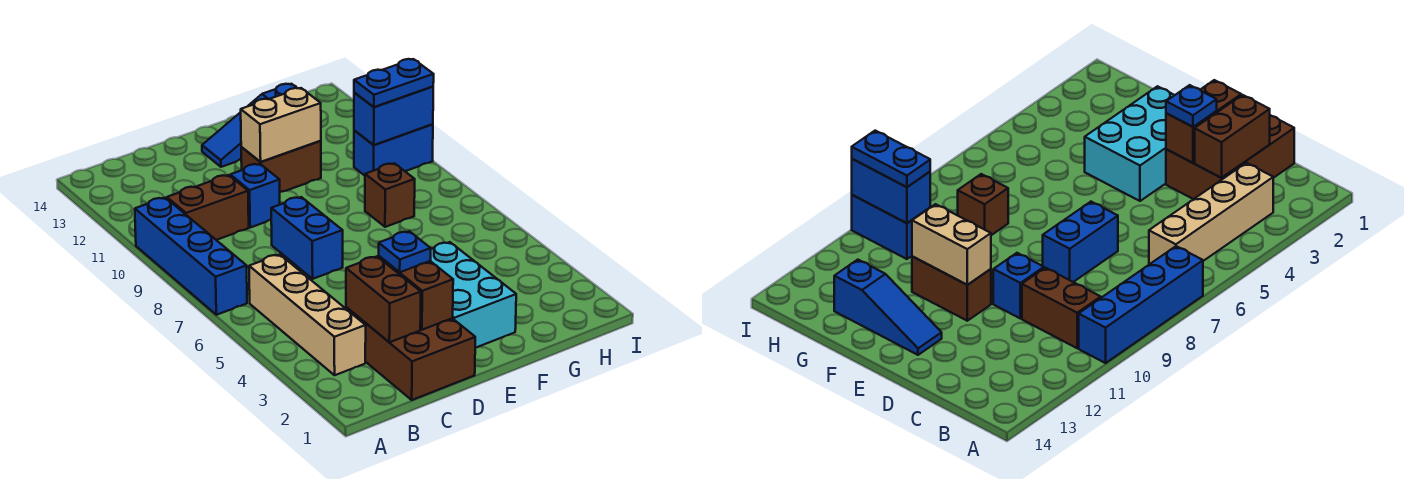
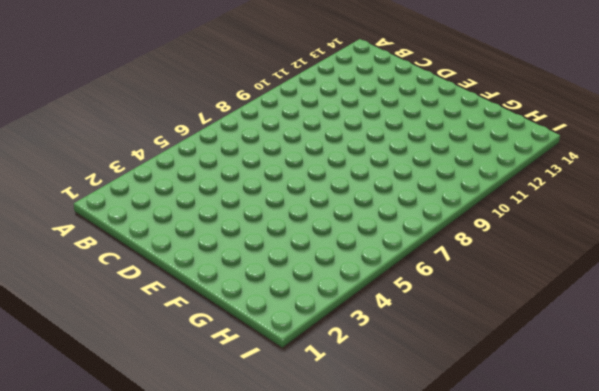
none -> blue 1x4 brick [135,198,247,315]
none -> tan 1x4 brick [249,254,366,375]
none -> brown 1x2 brick [167,175,249,240]

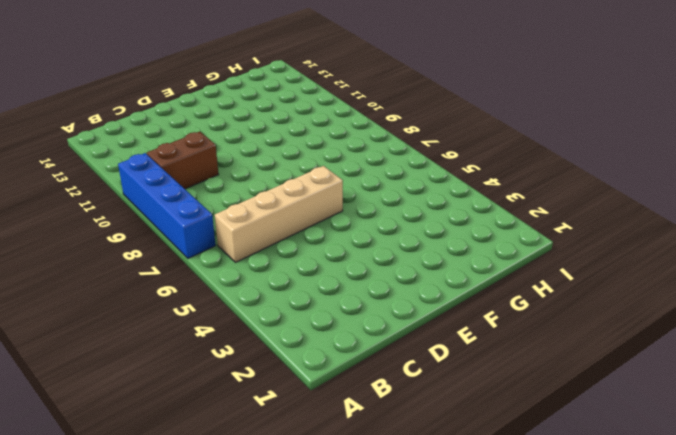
tan 1x4 brick [215,166,343,262] -> tan 1x4 brick turned to [249,254,366,375]
none -> brown 2x3 brick [346,307,475,400]
none -> blue 1x2 brick [271,197,343,279]
none -> blue 1x1 brick [230,164,280,227]

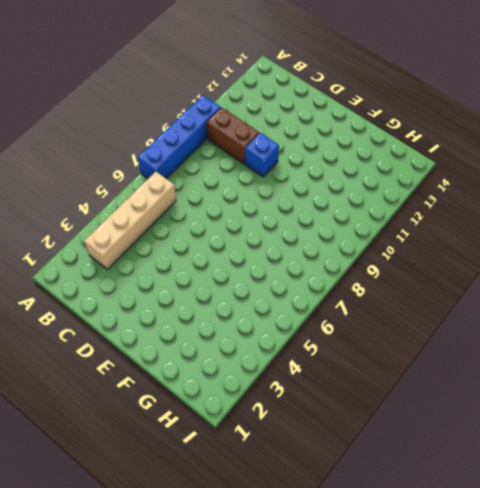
none -> brown 2x3 brick [346,307,475,400]
none -> blue 1x2 brick [271,197,343,279]
none -> cyan 2x3 brick [431,242,516,348]

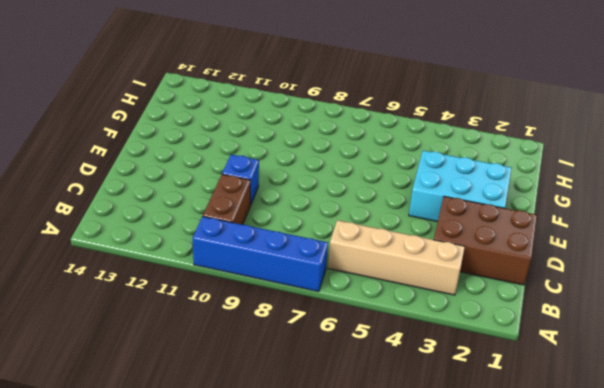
none -> blue 1x2 brick [271,197,343,279]
none -> brown 1x2 brick [241,141,321,192]
none -> blue 1x3 slope [202,84,297,167]

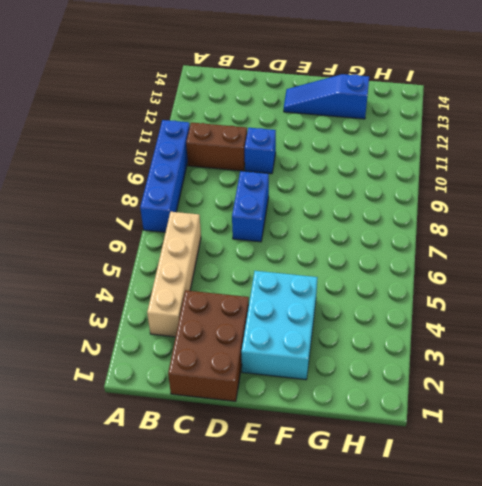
none -> brown 1x2 brick [241,141,321,192]
none -> brown 1x1 brick [365,163,415,227]
none -> blue 1x2 brick [354,124,433,176]

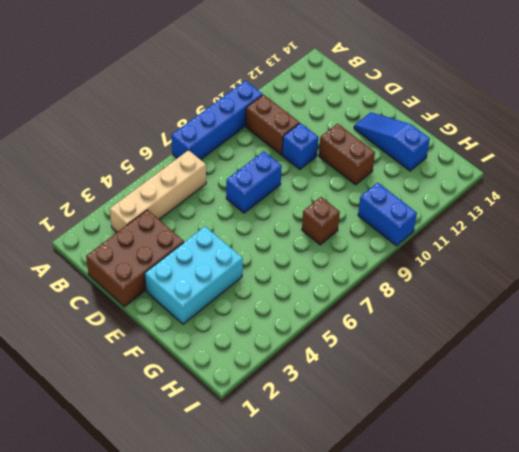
none -> brown 1x2 brick [346,257,421,342]
none -> brown 1x2 brick [379,256,453,330]
none -> tan 1x2 brick [241,88,321,162]

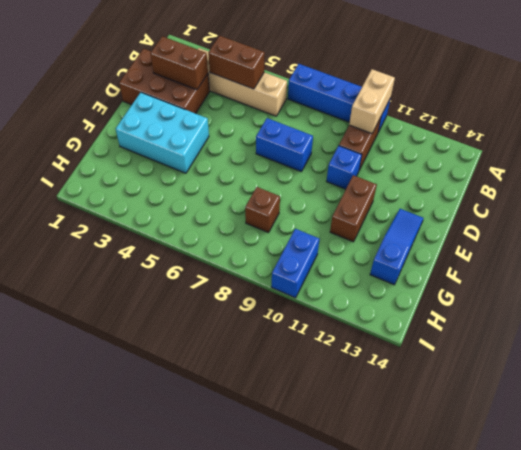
tan 1x2 brick [349,69,395,133] -> tan 1x2 brick moved to [241,88,321,162]
brown 1x2 brick [208,36,265,89] -> brown 1x2 brick moved to [379,256,453,330]
none -> blue 1x2 brick [354,87,433,145]
none -> blue 1x1 plate [379,231,431,272]
none -> blue 1x2 plate [354,59,434,107]

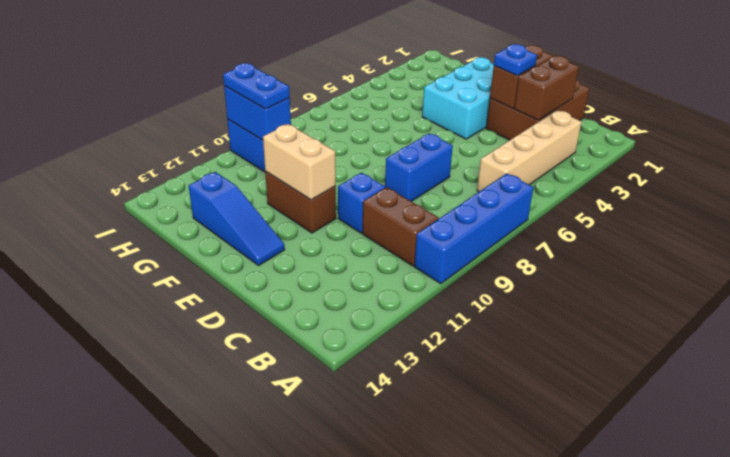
none -> brown 1x1 brick [365,163,415,227]

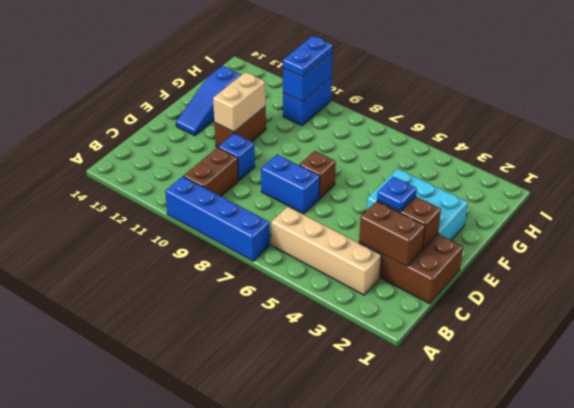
brown 1x1 brick [300,151,336,199] -> brown 1x1 brick moved to [365,163,415,227]

